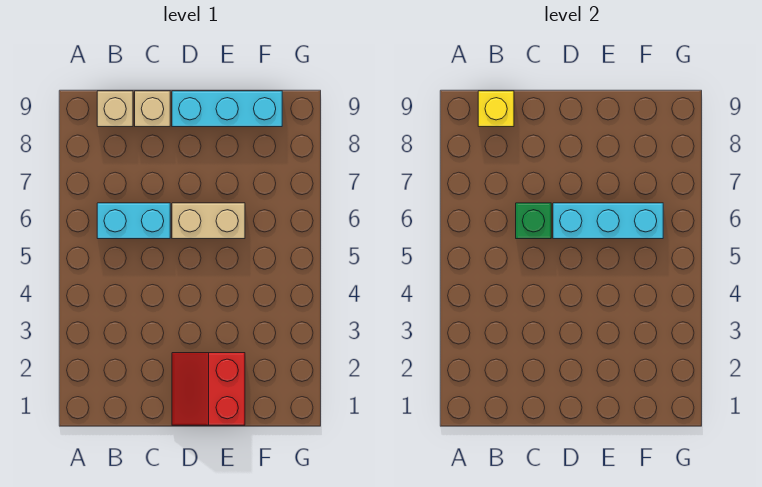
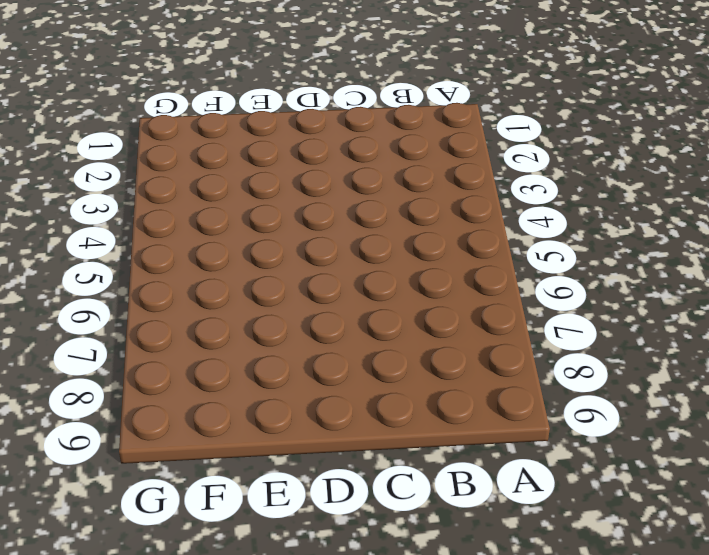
none -> cyan 1x2 brick [97,203,170,239]
none -> tan 1x1 brick [97,91,133,127]

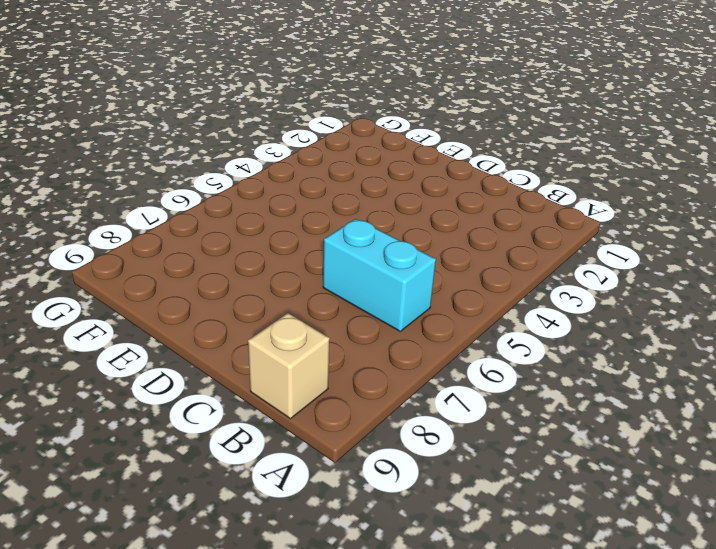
none -> tan 1x1 brick [135,91,170,127]
none -> red 2x2 slope [172,353,245,425]

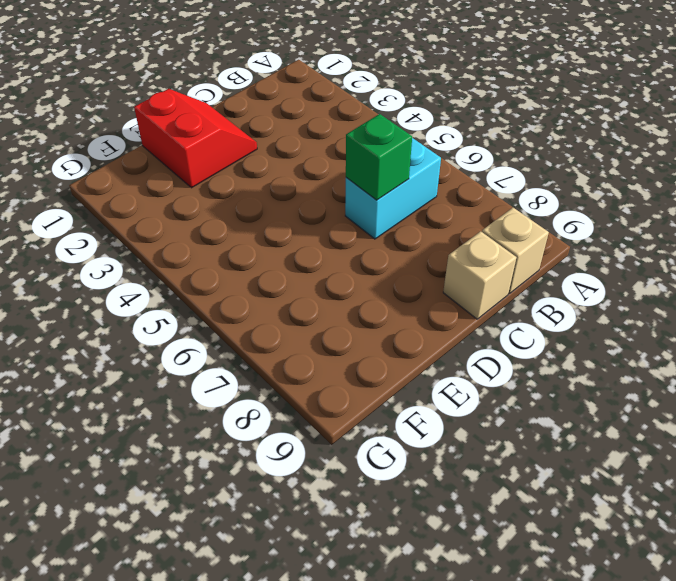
none -> tan 1x2 brick [172,203,245,239]
none -> cyan 1x3 brick [172,91,282,127]

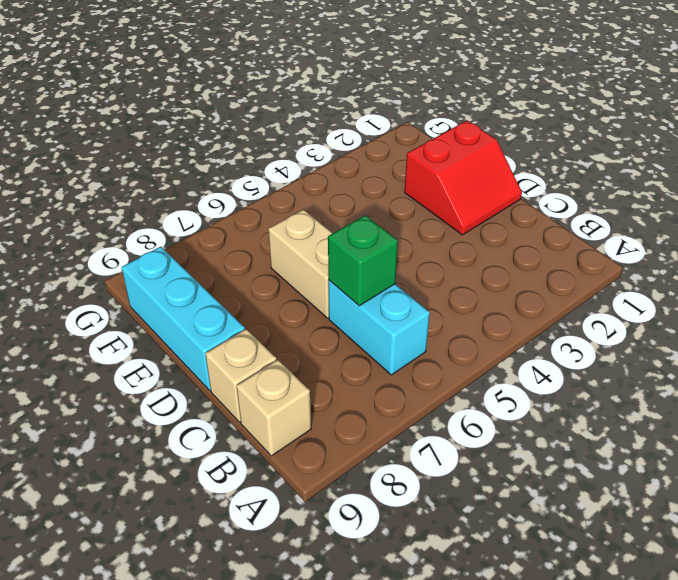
none -> yellow 1x1 brick [478,91,514,127]
none -> cyan 1x3 brick [553,203,663,239]

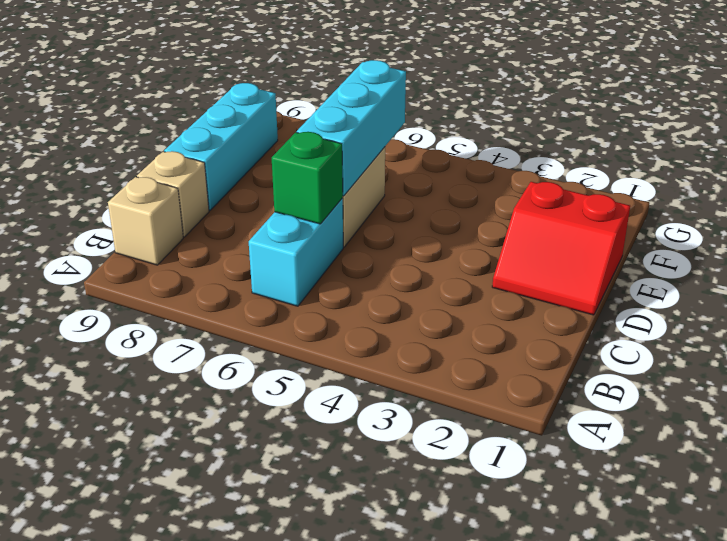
none -> yellow 1x1 brick [478,91,514,127]

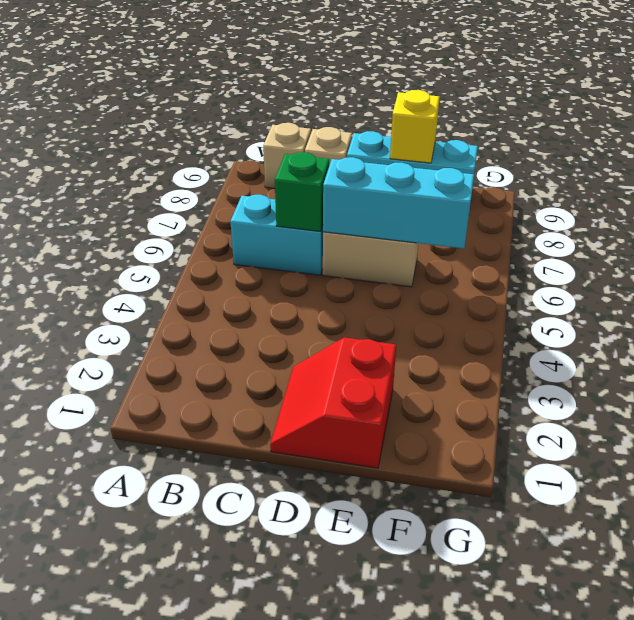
yellow 1x1 brick [390,90,440,163] -> yellow 1x1 brick moved to [478,91,514,127]

